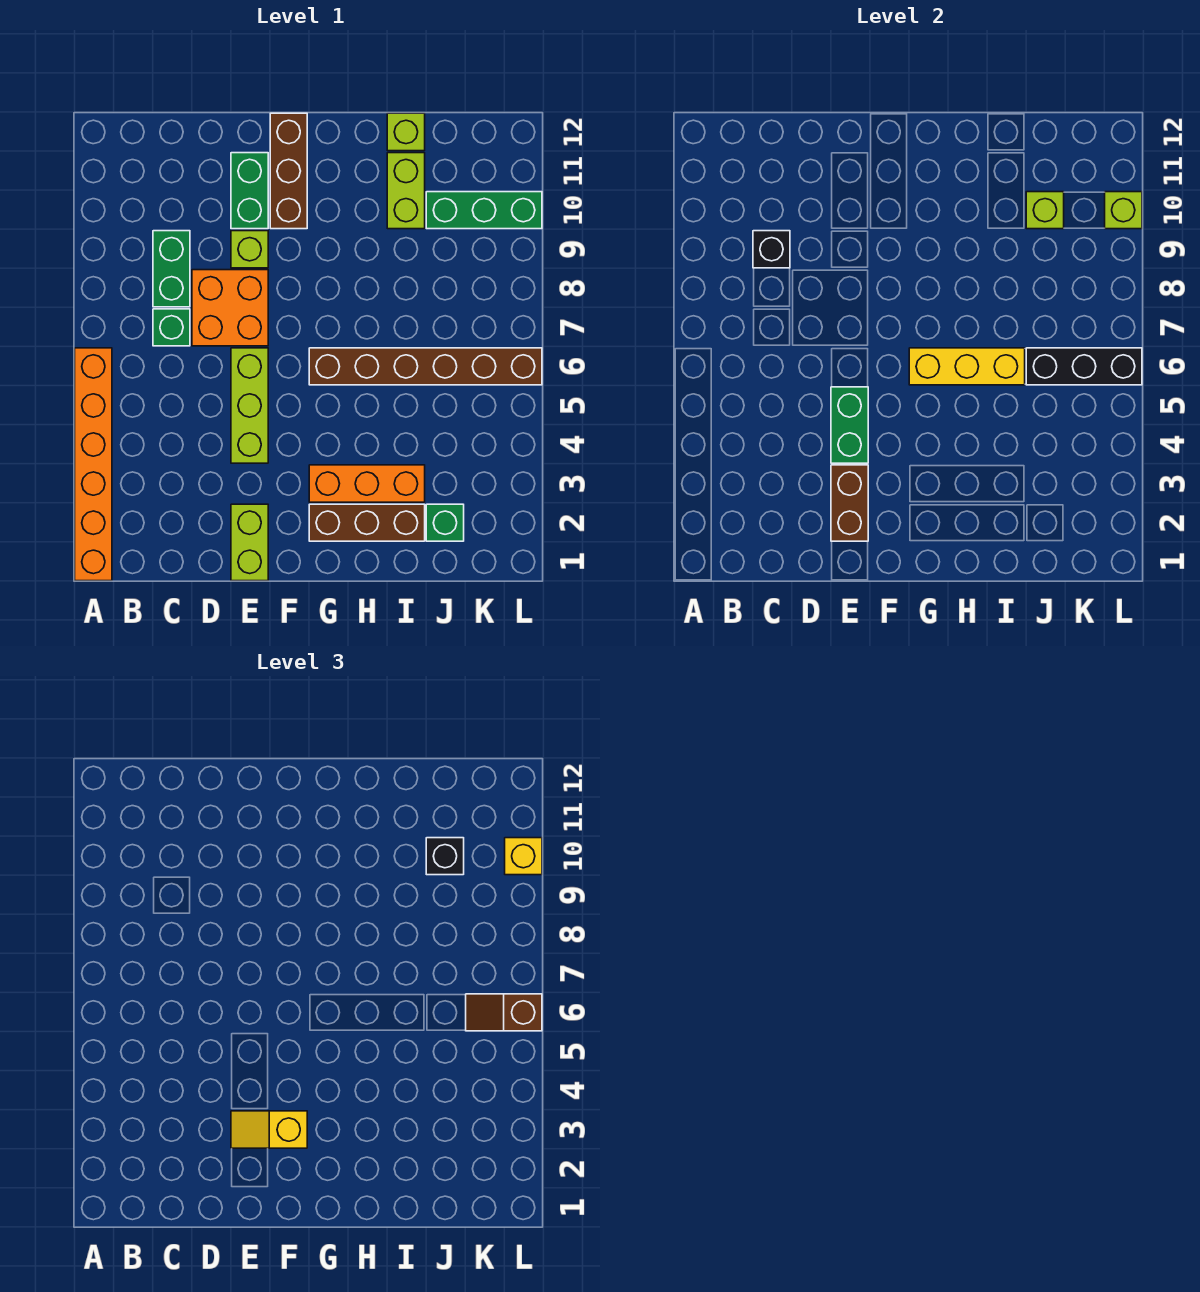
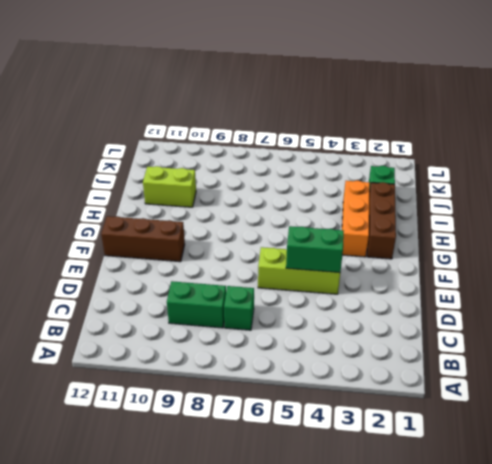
none -> orange 1x6 brick [75,348,112,581]
none -> orange 2x2 brick [192,270,268,346]
none -> lime 1x2 brick [231,504,268,581]

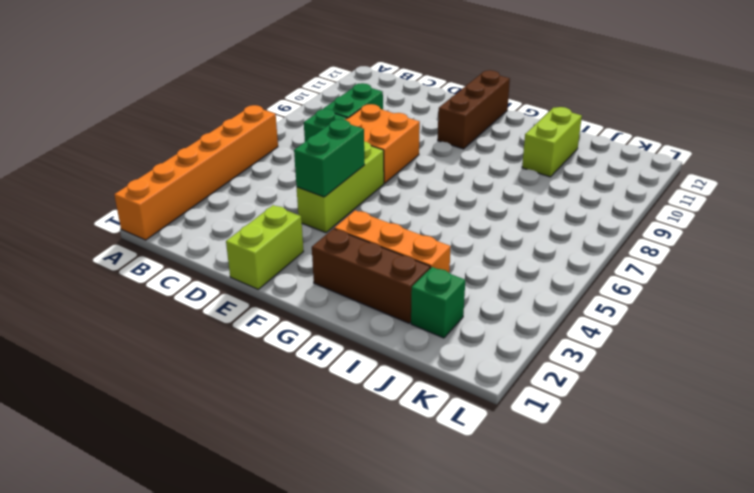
none -> lime 1x1 brick [231,231,268,268]
none -> green 1x2 brick [231,153,268,229]
none -> brown 1x6 brick [309,348,542,385]

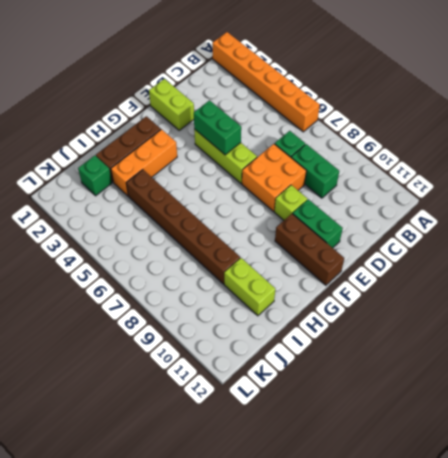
brown 1x6 brick [126,170,240,284] -> brown 1x6 brick turned to [309,348,542,385]
none -> lime 1x1 brick [387,113,425,151]
none -> green 1x3 brick [426,192,542,229]
none -> black 1x1 brick [753,231,790,268]

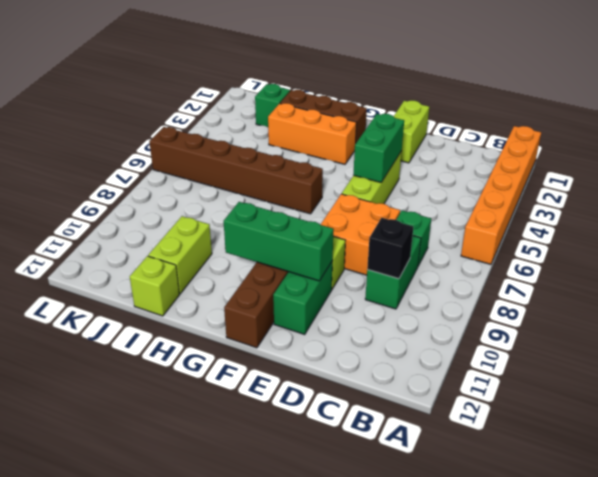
green 1x3 brick [224,202,334,281] -> green 1x3 brick moved to [426,192,542,229]
none -> brown 1x2 brick [831,465,868,541]
none -> yellow 1x3 brick [909,348,1025,385]
none -> black 1x3 brick [1026,348,1142,385]

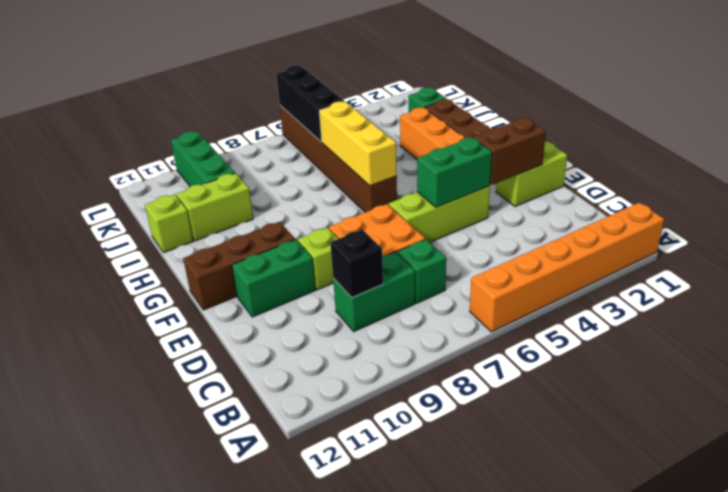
none -> lime 1x1 brick [1026,192,1064,229]
none -> lime 1x1 brick [1105,192,1142,229]
none -> yellow 1x2 slope [231,1111,307,1148]

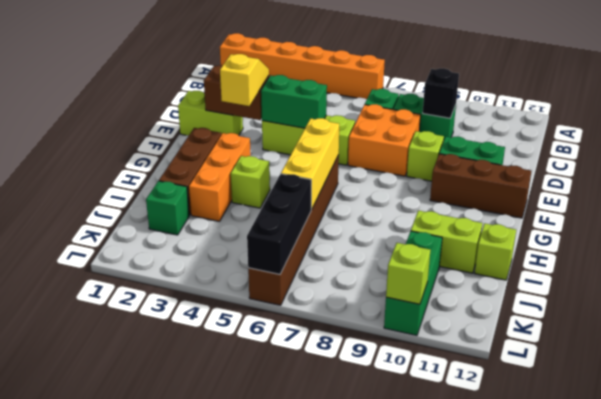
lime 1x1 brick [231,156,270,208] -> lime 1x1 brick moved to [1026,192,1064,229]
none -> black 1x1 brick [426,838,464,875]
none -> brown 1x2 slope [466,994,542,1031]
none -> yellow 1x1 brick [505,838,542,875]

